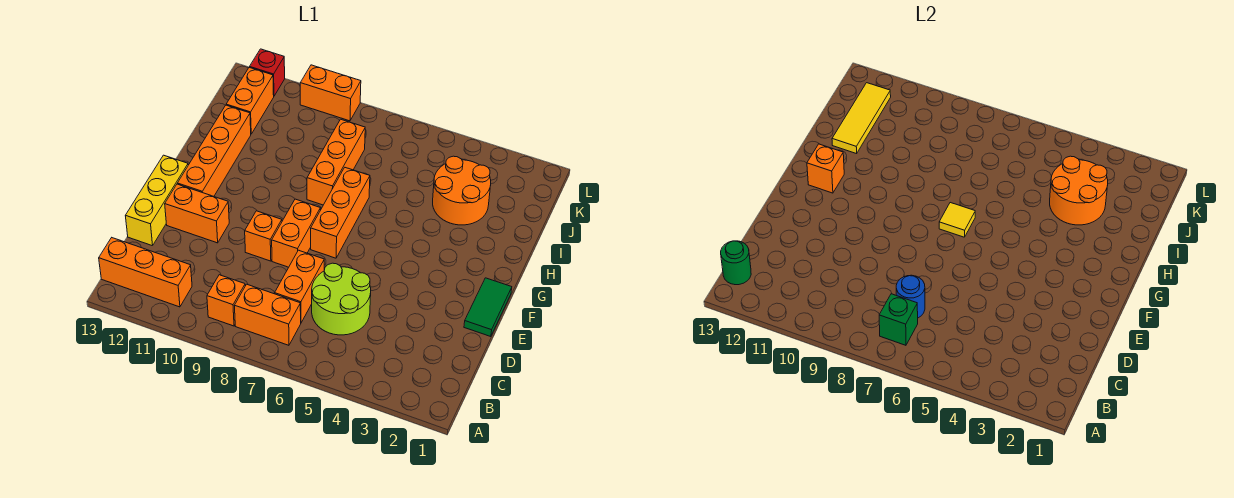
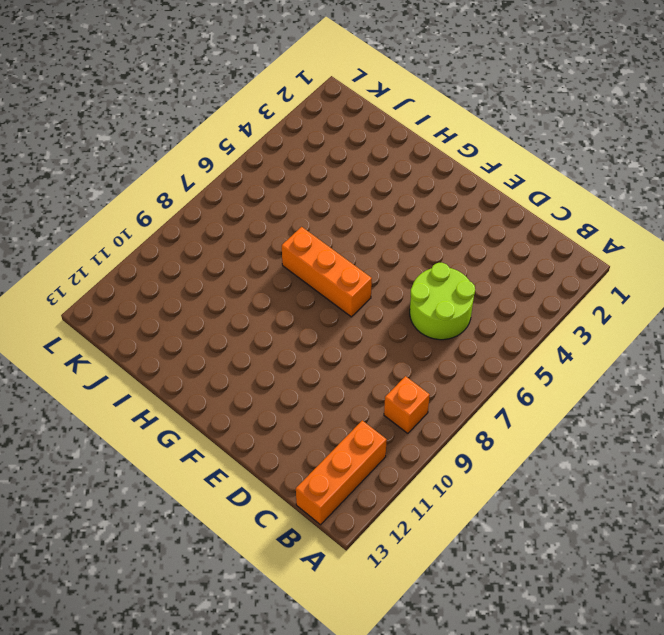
none -> orange 1x2 brick [234,284,301,345]
none -> orange 1x2 brick [275,250,324,323]
none -> yellow 1x3 brick [125,155,188,246]

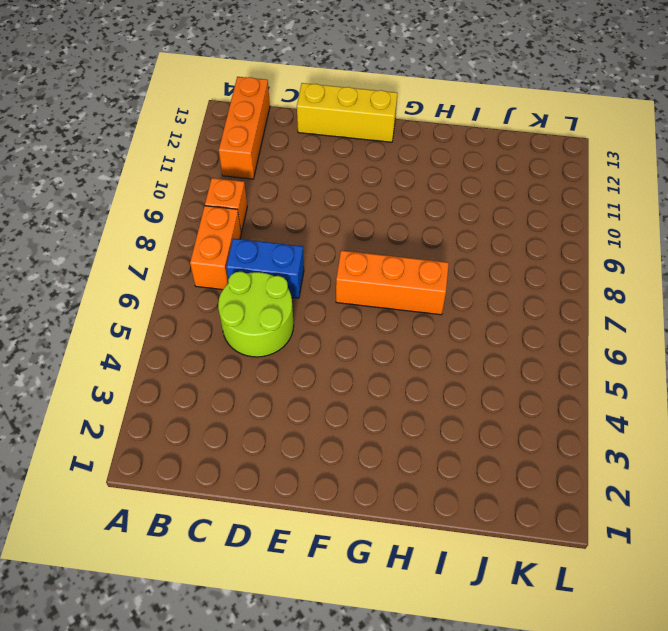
blue 1x2 brick [226,239,304,298] -> orange 1x2 brick [275,250,324,323]
none -> green 1x2 tile [464,278,512,337]
none -> orange 1x2 brick [272,199,320,267]
none -> orange 1x1 brick [245,211,282,261]

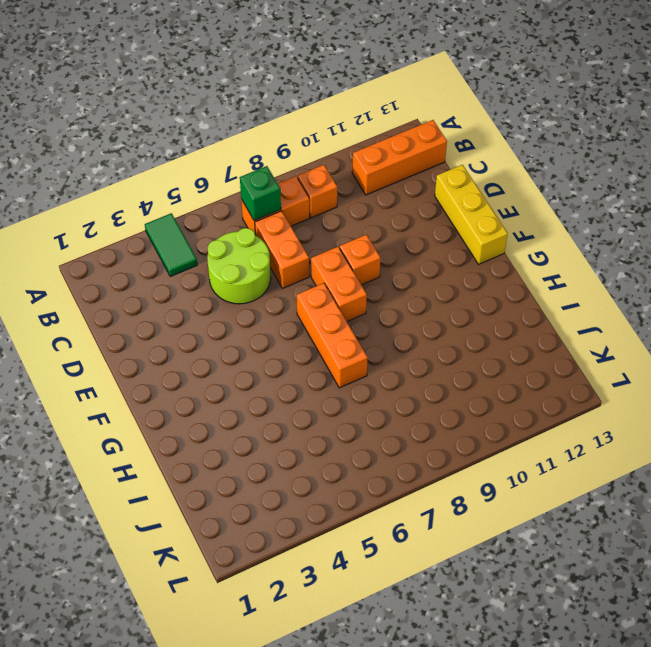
green 1x2 tile [145,213,197,276] -> green 1x2 tile moved to [464,278,512,337]
none -> orange 1x2 brick [165,184,229,243]
none -> orange 1x4 brick [177,105,251,196]
none -> orange 1x3 brick [307,119,365,205]

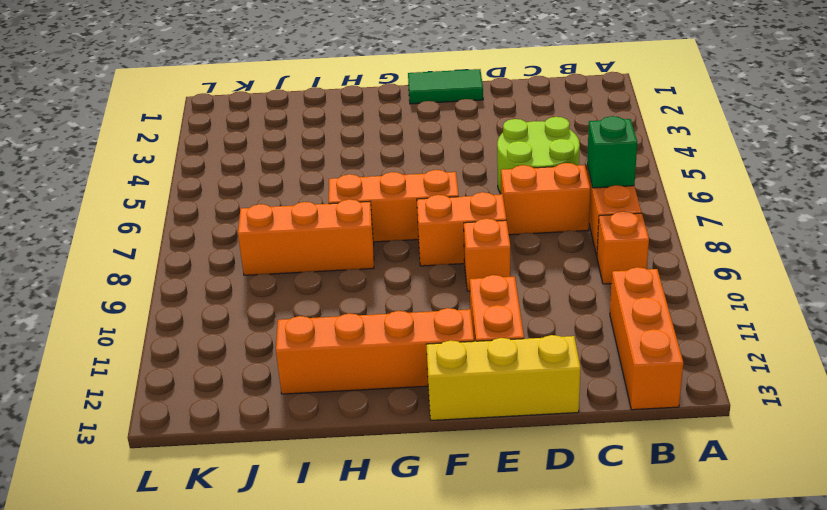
none -> orange 2x2 round brick [433,156,491,225]
none -> orange 1x2 brick [226,67,274,134]
none -> orange 1x2 brick [300,65,361,121]

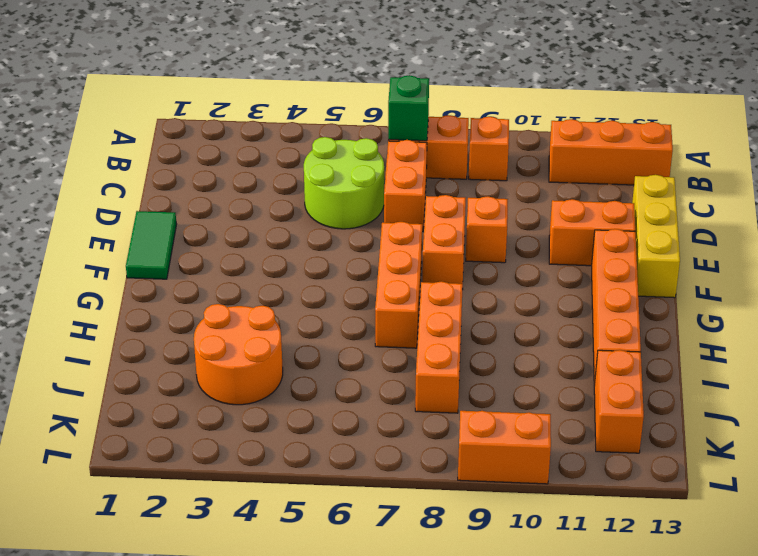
none -> red 1x1 brick [250,49,285,96]
none -> green 1x1 round brick [721,241,751,285]
none -> blue 1x1 round brick [896,275,925,318]

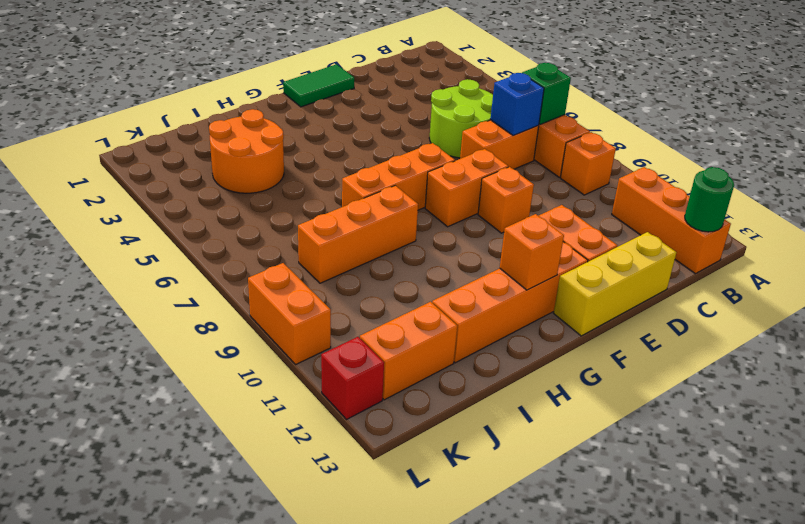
blue 1x1 brick [490,73,544,136] -> blue 1x1 round brick [896,275,925,318]
none -> yellow 1x1 tile [939,203,975,237]
none -> orange 2x2 round brick [1050,156,1108,225]
none -> yellow 1x3 tile [832,83,891,154]

